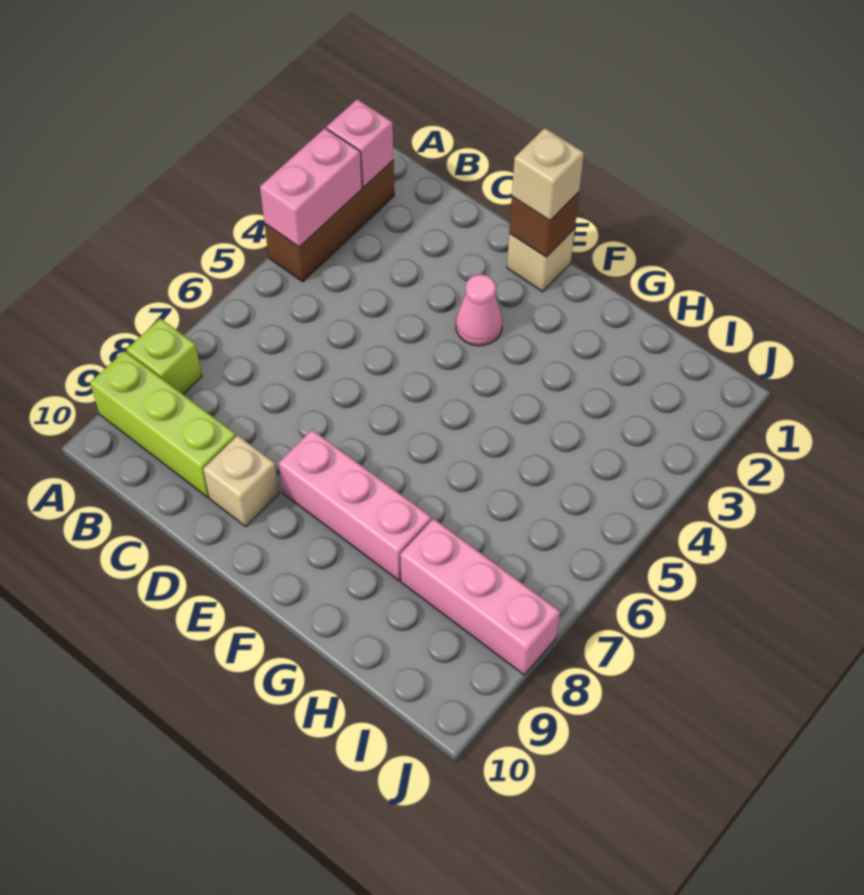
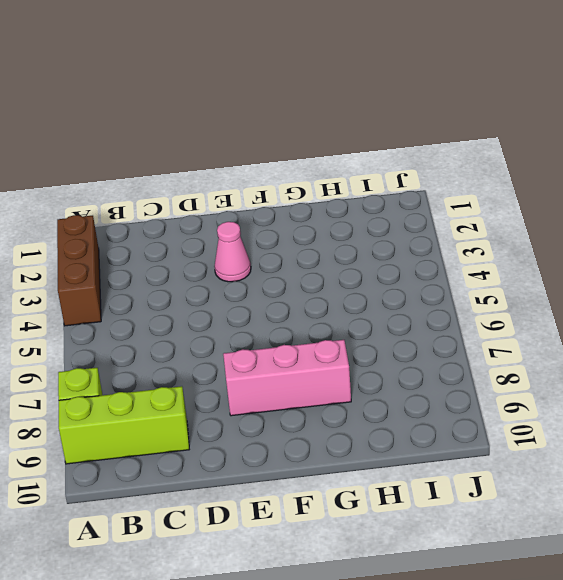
none -> tan 1x1 brick [203,435,279,527]
none -> tan 1x1 brick [507,229,575,292]
none -> pink 1x3 brick [400,519,560,675]

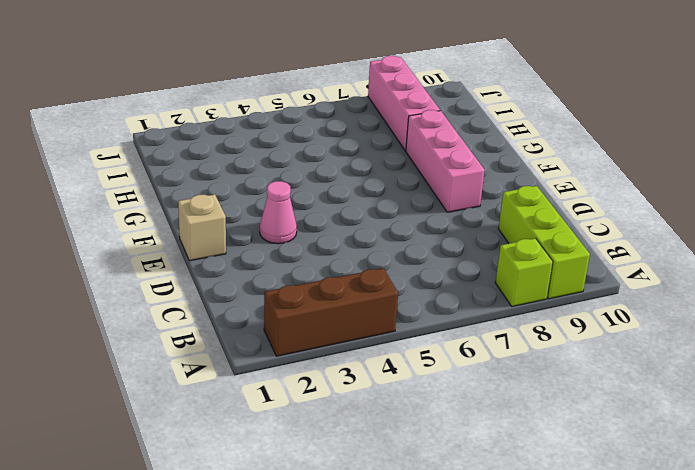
none -> tan 1x1 brick [203,435,279,527]
none -> pink 1x1 brick [327,99,393,187]
none -> pink 1x2 brick [260,128,362,247]

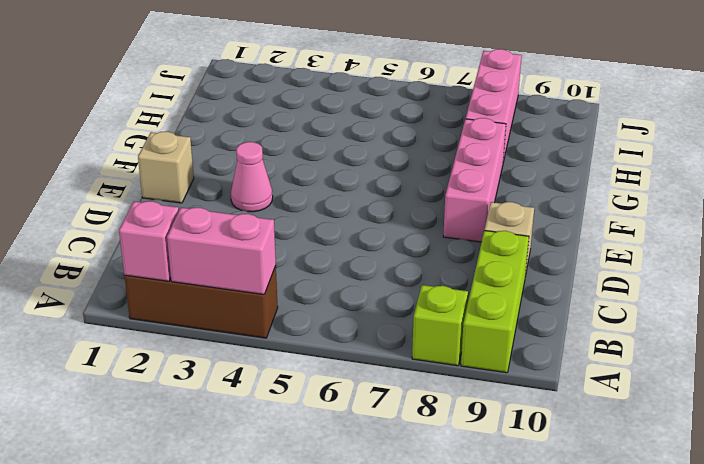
none -> brown 1x1 brick [509,192,579,257]
none -> tan 1x1 brick [512,128,584,220]

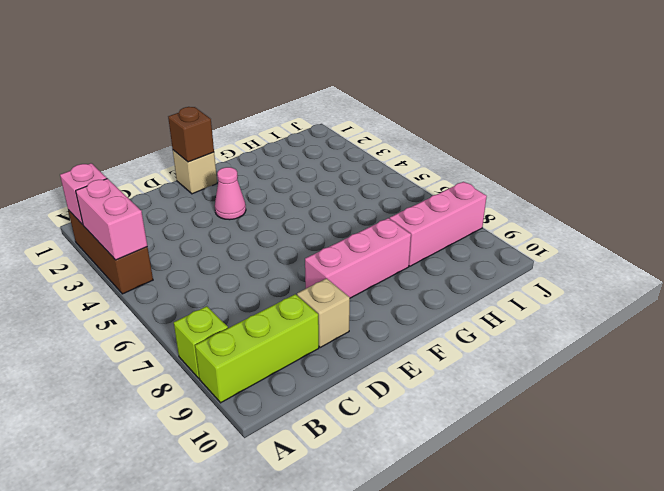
none -> tan 1x1 brick [512,128,584,220]

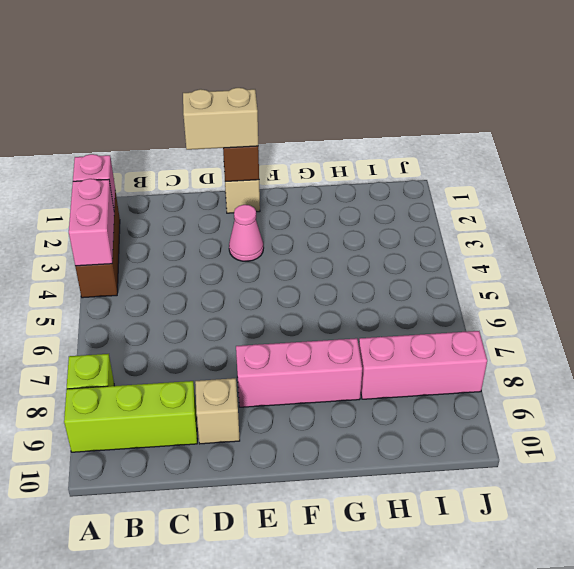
tan 1x2 brick [183,88,258,150] -> tan 1x1 brick [512,128,584,220]

